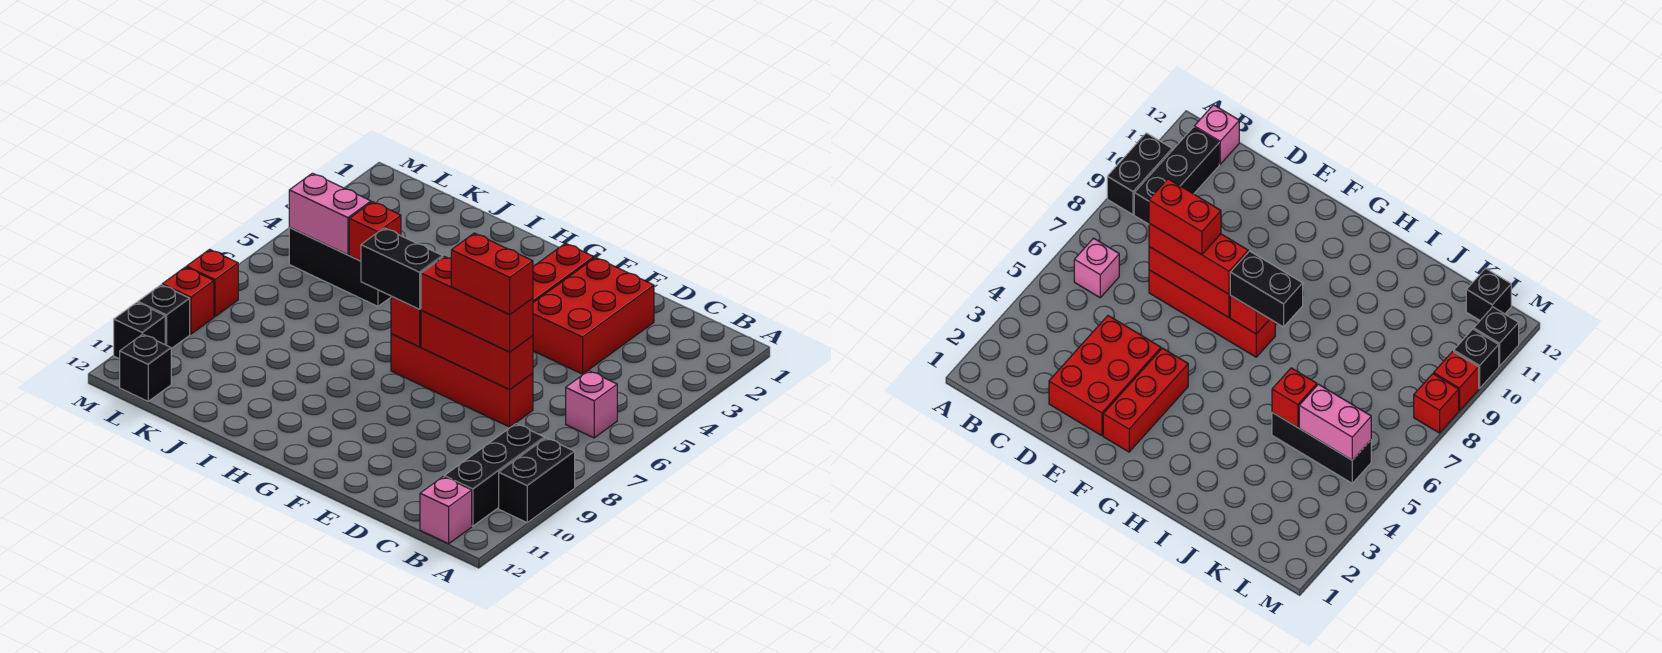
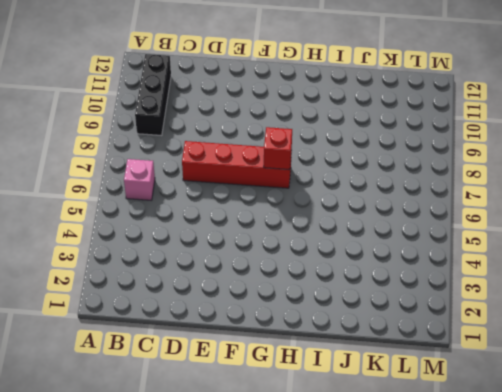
none -> black 1x2 brick [499,438,575,522]
none -> pink 1x1 brick [420,477,472,544]
none -> red 2x3 brick [533,258,654,374]

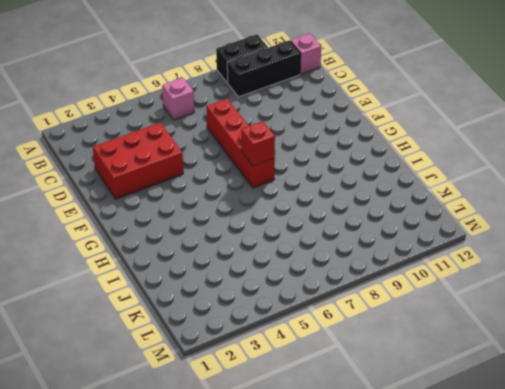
none -> red 1x3 brick [533,243,594,302]
none -> black 1x3 brick [289,227,391,306]
none -> black 1x1 brick [120,334,171,401]

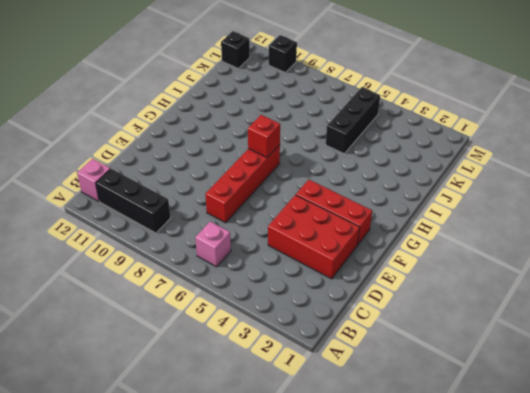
none -> black 1x2 brick [499,438,575,522]
none -> red 1x1 brick [187,249,238,317]
none -> red 1x1 brick [162,267,214,334]

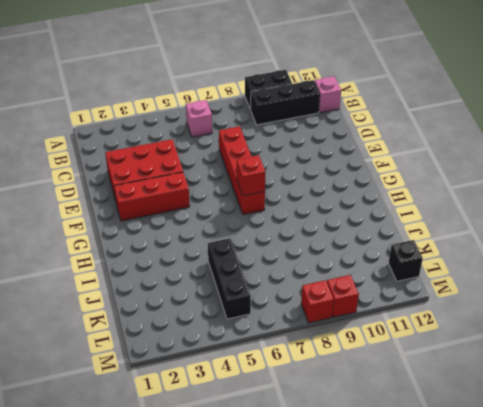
none -> black 1x1 brick [138,285,190,349]
none -> black 1x1 brick [114,303,165,359]
none -> red 1x3 brick [421,311,533,390]

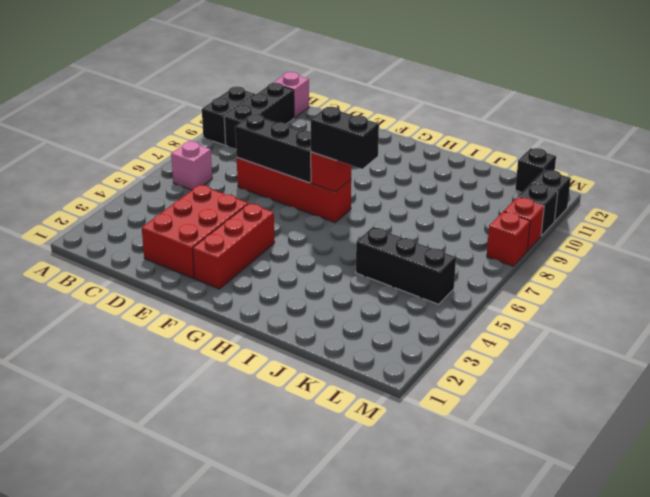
black 1x3 brick [235,114,311,183] -> red 1x3 brick [421,311,533,390]
none -> red 1x1 brick [349,202,401,261]
none -> pink 1x2 brick [289,173,371,255]
none -> red 1x3 brick [421,256,533,352]

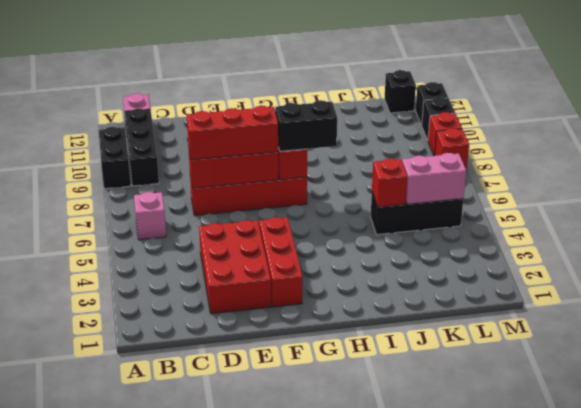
none -> red 1x2 brick [451,233,533,315]

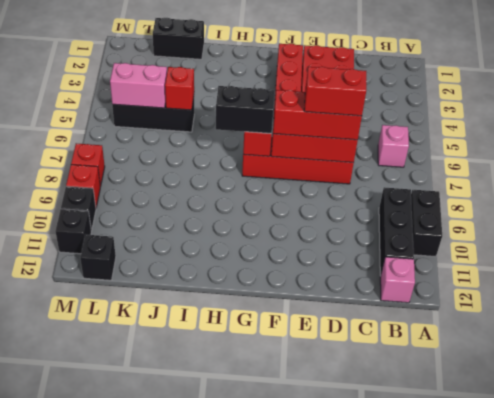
black 1x2 brick [153,18,204,59] -> none

